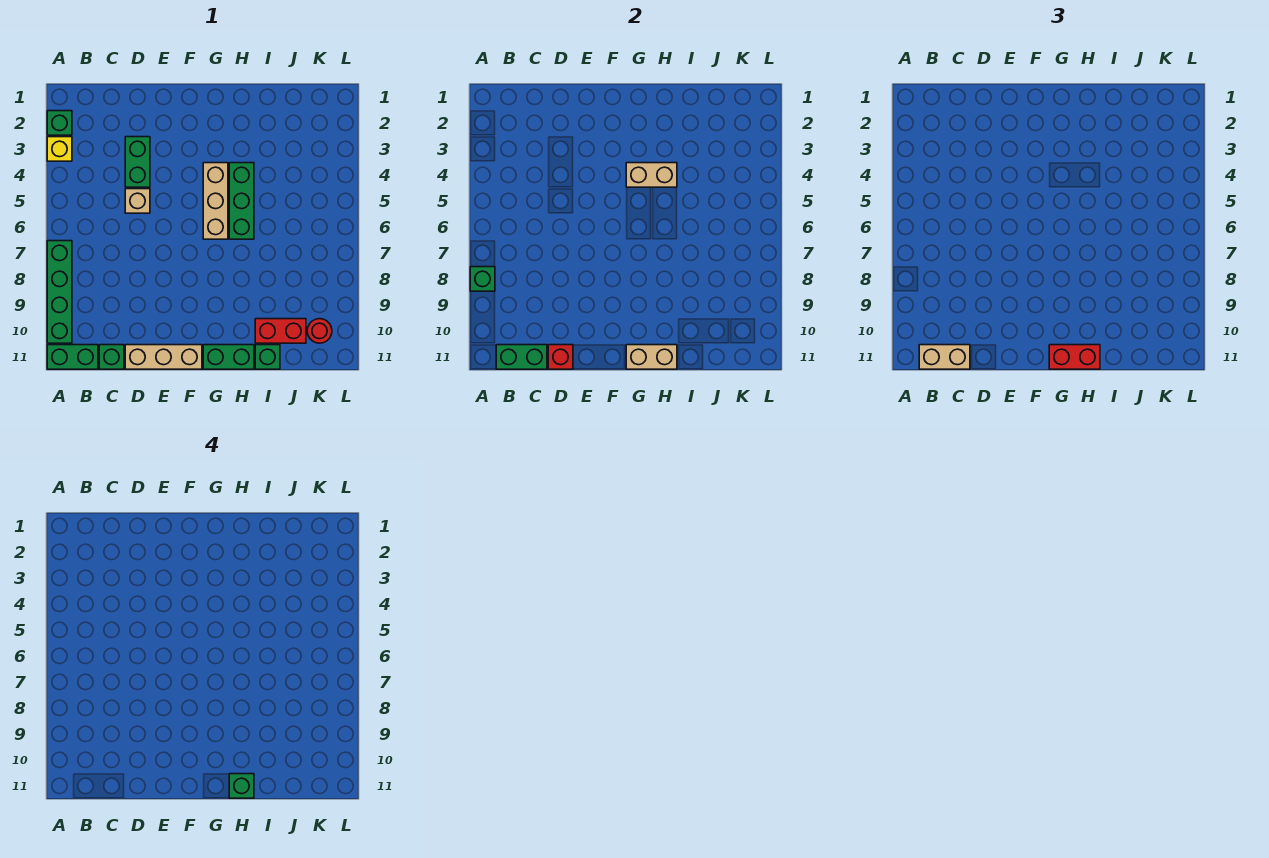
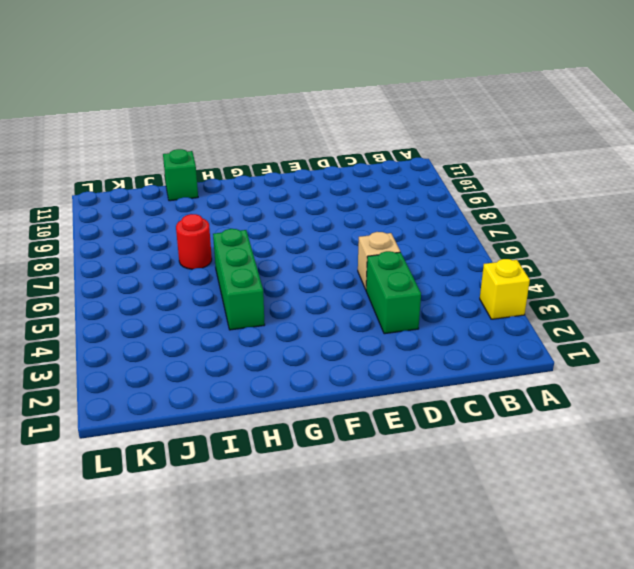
red 1x1 round brick [176,214,212,269] -> red 1x1 round brick moved to [307,319,332,343]
none -> green 1x1 brick [47,111,72,135]
none -> green 1x4 brick [47,241,72,343]
none -> green 1x2 brick [47,345,98,369]

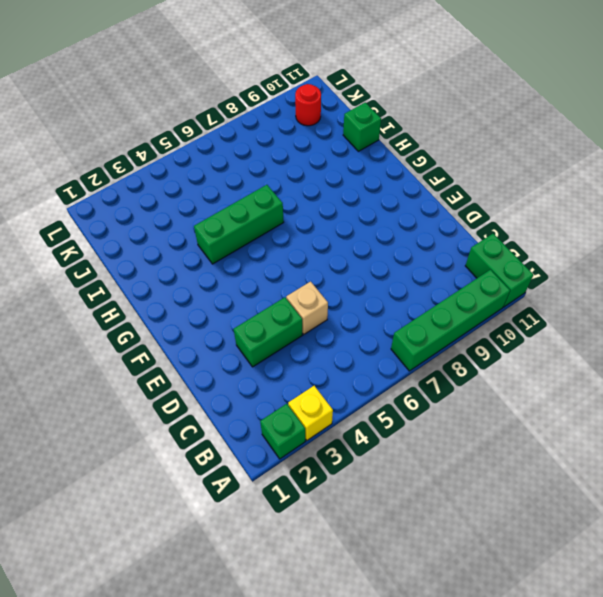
none -> green 1x1 brick [99,345,124,369]
none -> tan 1x3 brick [125,345,202,369]
none -> tan 1x3 brick [203,163,228,239]

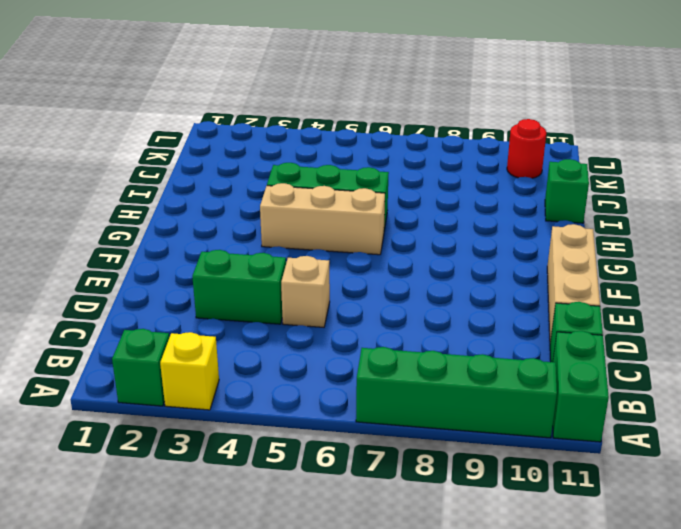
none -> green 1x2 brick [203,345,254,369]
none -> red 1x2 brick [255,319,306,343]
none -> green 1x1 brick [470,267,495,291]

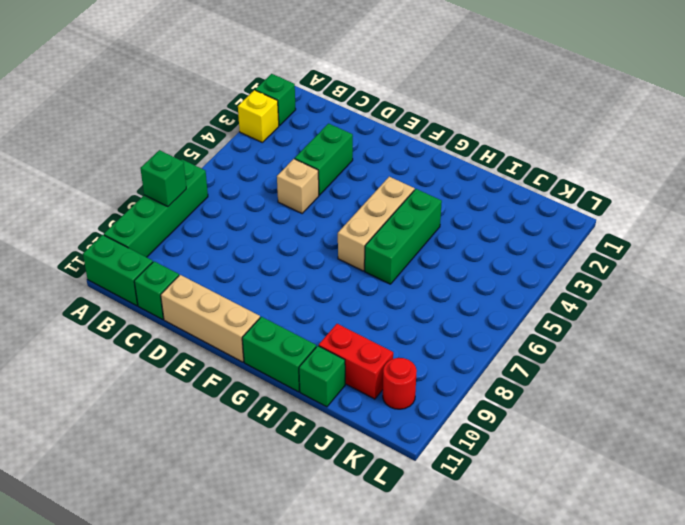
none -> green 1x2 brick [496,345,547,369]
none -> red 1x1 brick [548,345,573,369]
none -> tan 1x2 brick [626,163,677,187]

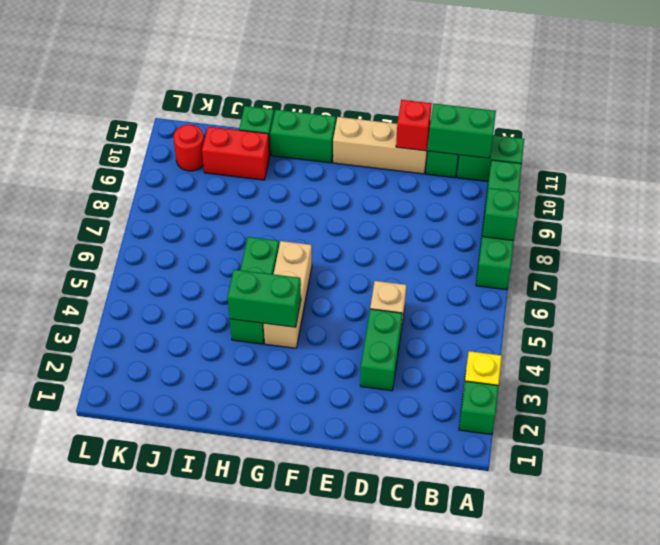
green 1x2 brick [228,269,301,327] -> tan 1x2 brick [626,163,677,187]
none -> tan 1x2 brick [626,345,677,369]
none -> tan 1x2 brick [919,345,970,369]
none -> red 1x2 brick [1049,345,1100,369]

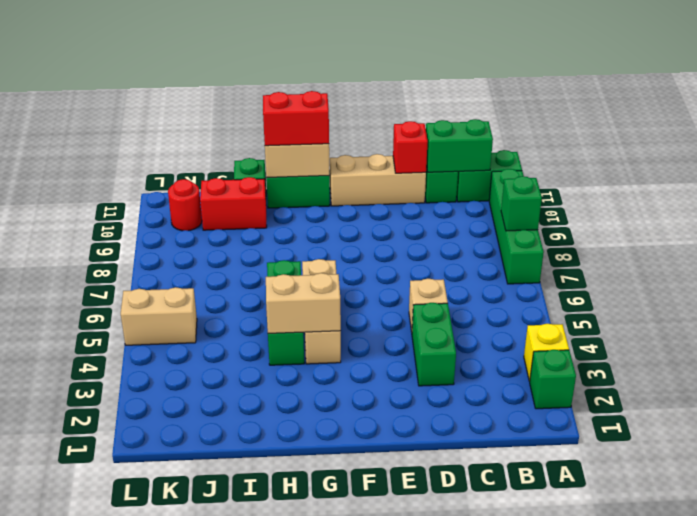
tan 1x2 brick [121,287,197,345] -> tan 1x2 brick moved to [919,345,970,369]
none -> green 1x1 brick [229,774,254,798]

